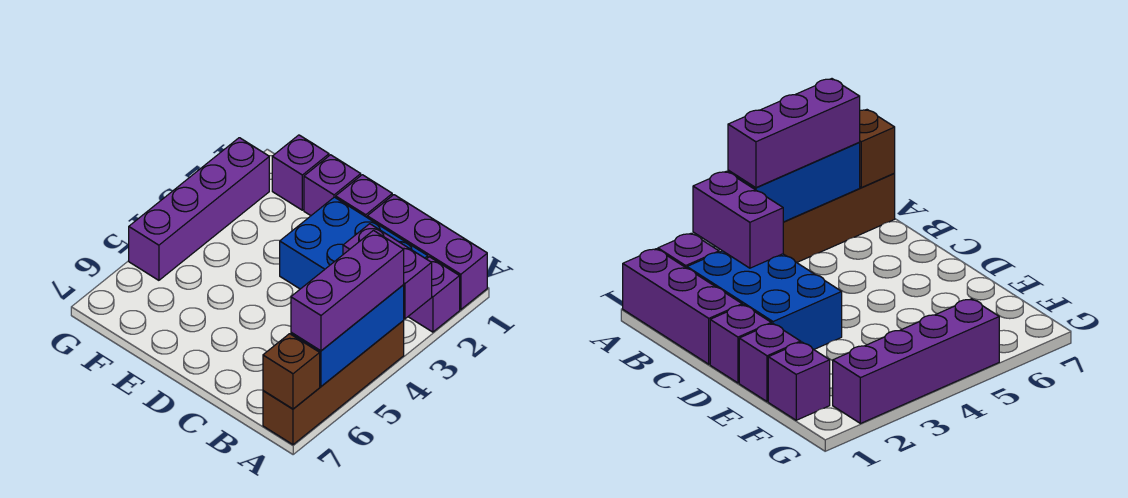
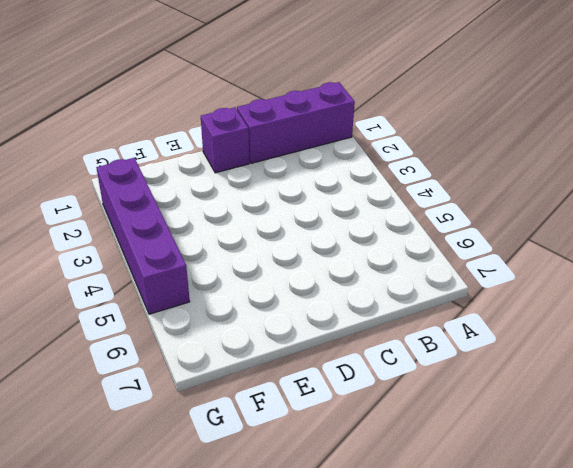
none -> purple 1x1 brick [408,257,460,332]
none -> brown 1x4 brick [263,321,404,445]
none -> blue 2x3 brick [280,197,428,289]

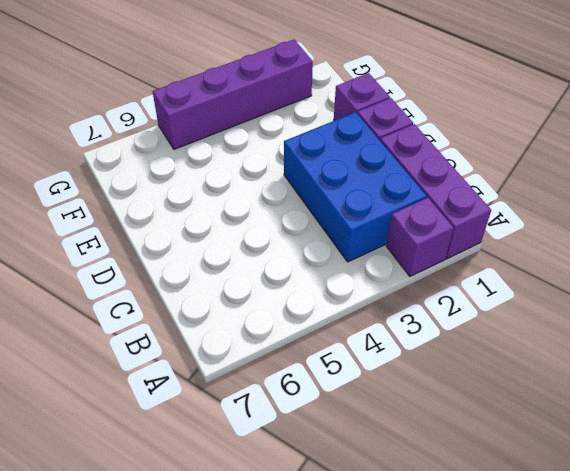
none -> brown 1x4 brick [263,321,404,445]
none -> purple 1x1 brick [272,135,329,210]
none -> purple 1x2 brick [343,224,432,319]

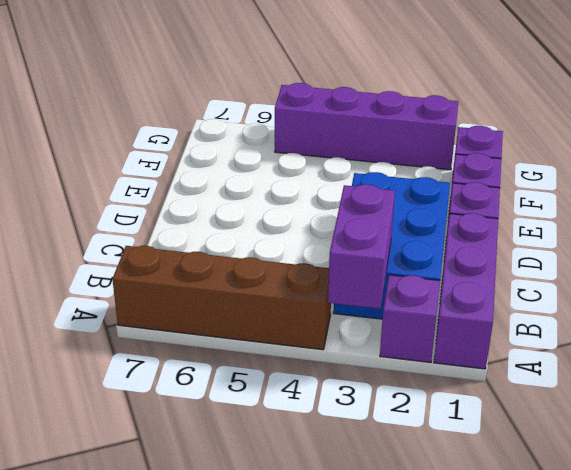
none -> blue 1x3 brick [291,285,404,386]
none -> brown 1x1 brick [263,334,320,409]
none -> purple 1x3 brick [291,231,404,351]

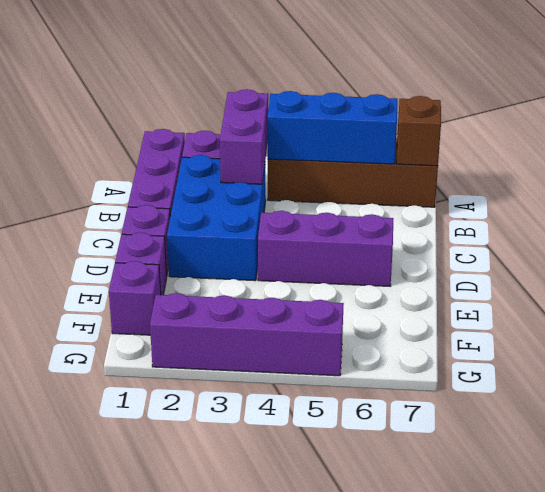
purple 1x3 brick [258,211,393,286] -> purple 1x3 brick moved to [291,231,404,351]

